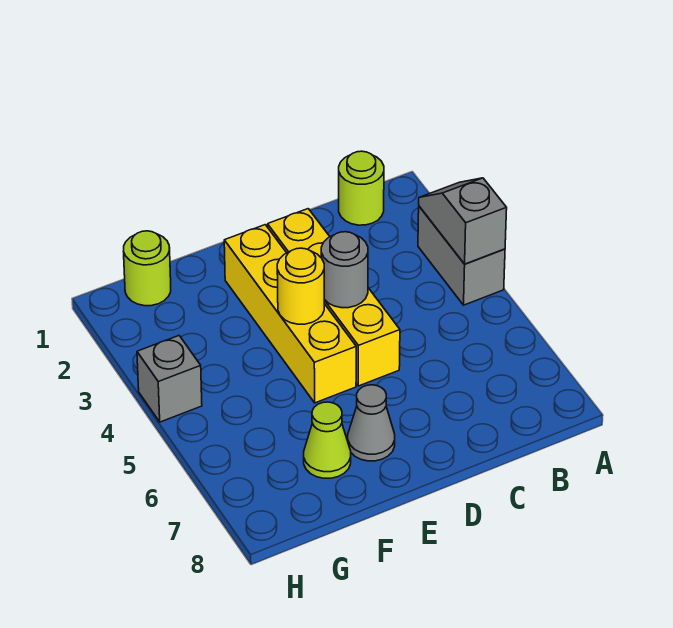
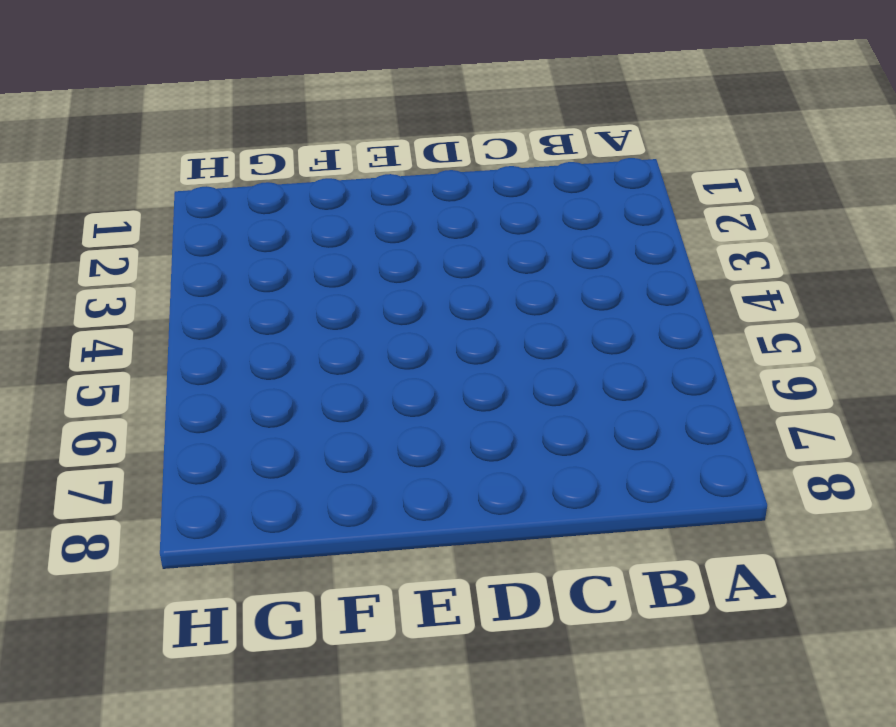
none -> grey 1x2 brick [418,206,505,305]
none -> lime 1x1 round brick [339,151,384,225]

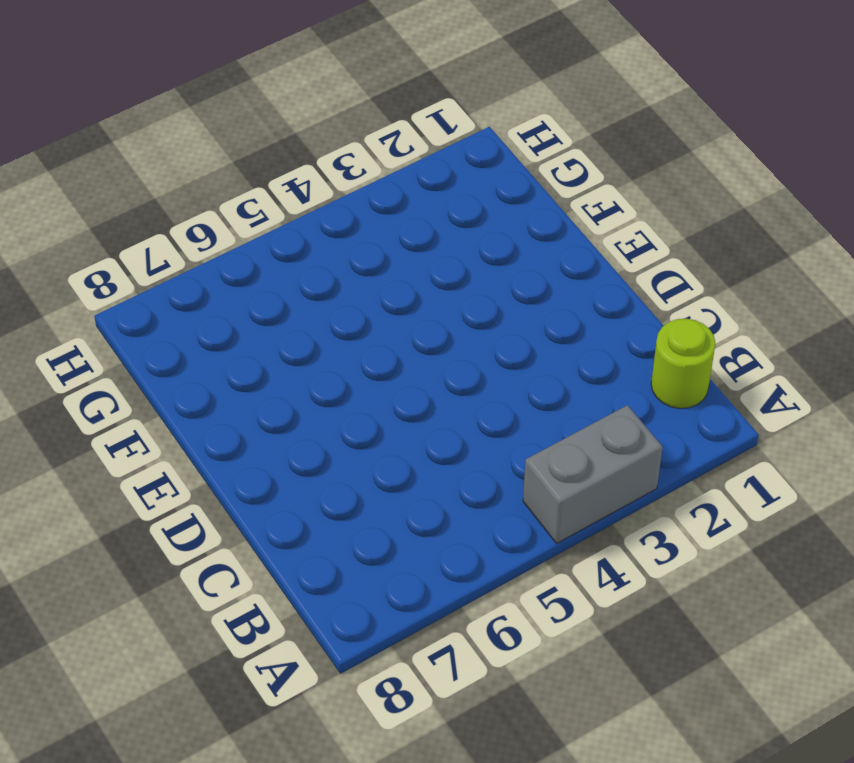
none -> yellow 1x4 brick [268,209,400,386]
none -> yellow 1x4 brick [224,225,356,403]

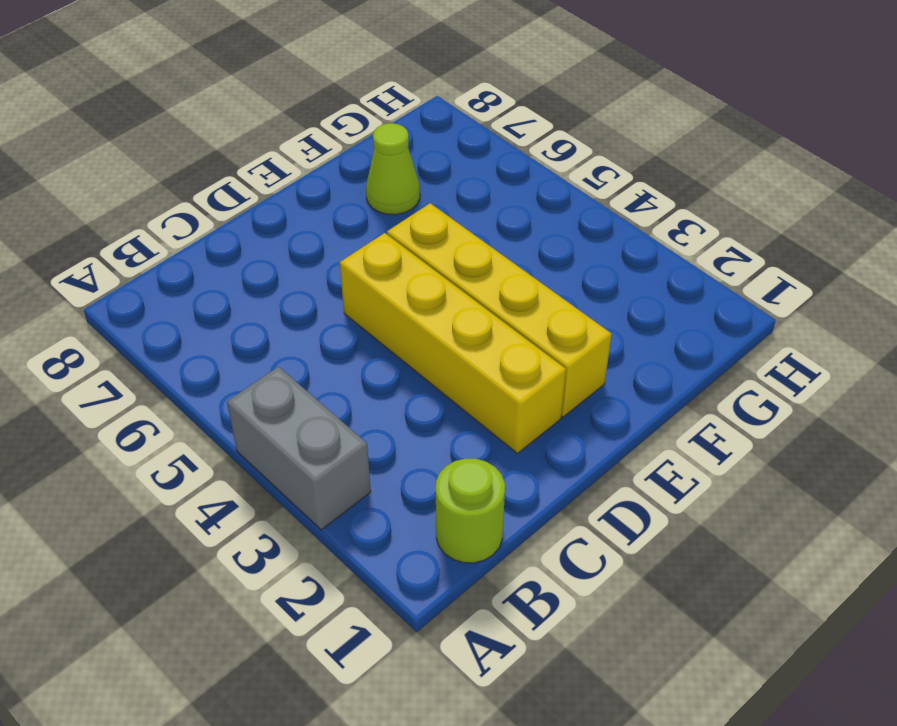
none -> grey 1x1 cone [348,385,395,461]
none -> lime 1x1 round brick [124,231,171,306]

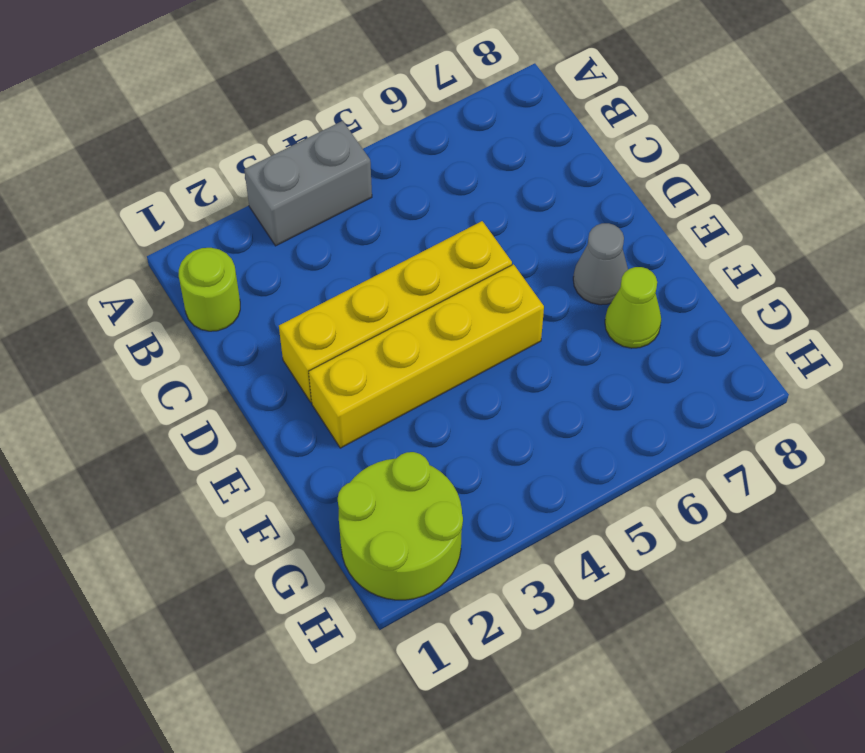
lime 2x2 round brick [338,452,463,600] -> lime 1x1 round brick [124,231,171,306]
none -> grey 1x1 brick [137,336,202,422]
none -> grey 1x2 slope [419,178,507,264]

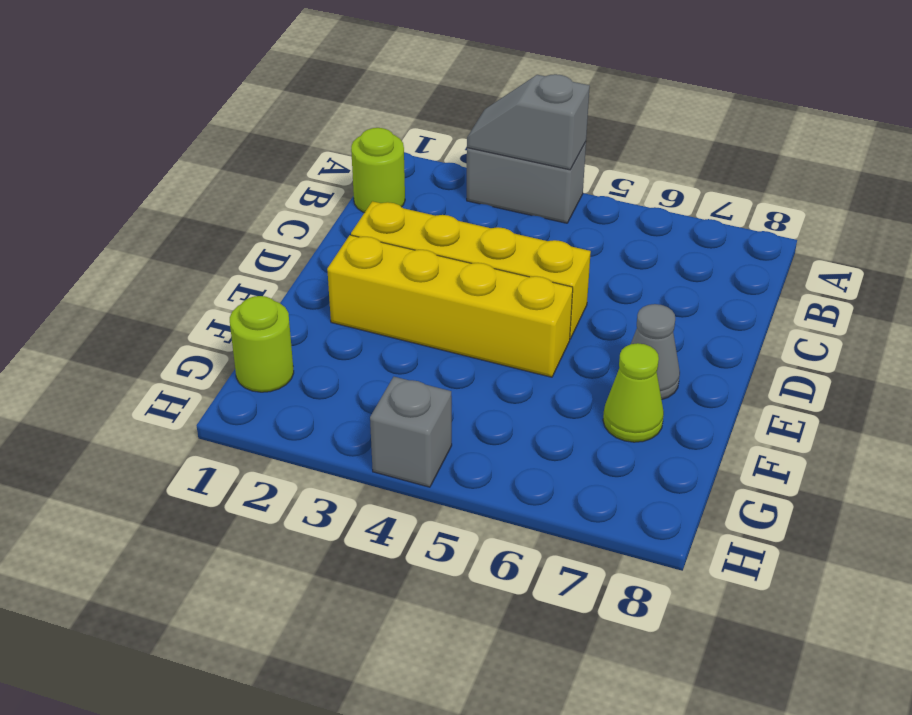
none -> grey 1x1 round brick [321,232,368,308]
none -> yellow 1x1 round brick [277,248,324,324]

